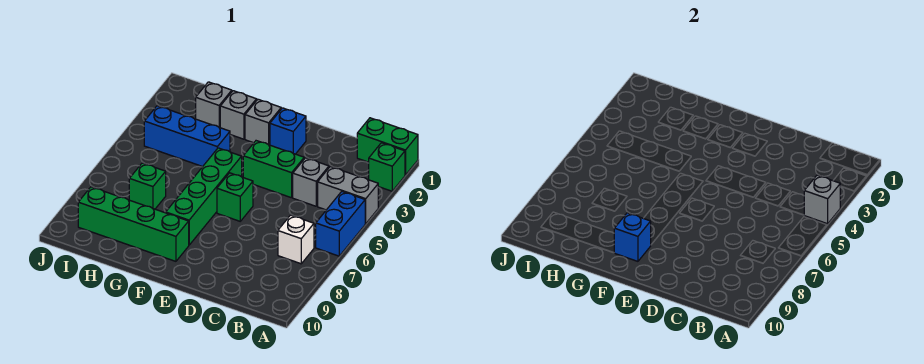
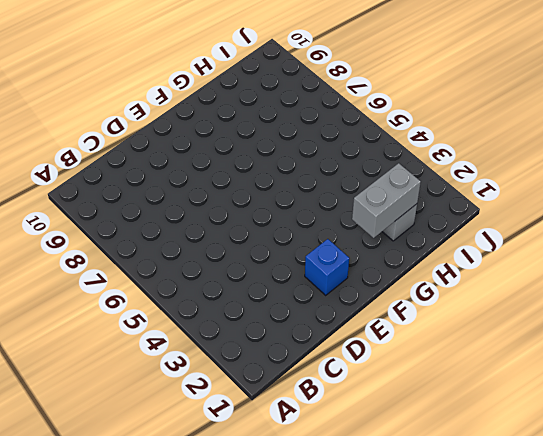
grey 1x2 brick [352,163,421,238] -> grey 1x2 brick moved to [318,167,378,224]
none -> green 1x2 brick [357,118,418,175]
none -> green 1x1 brick [369,143,405,191]
none -> blue 1x2 brick [316,192,365,256]

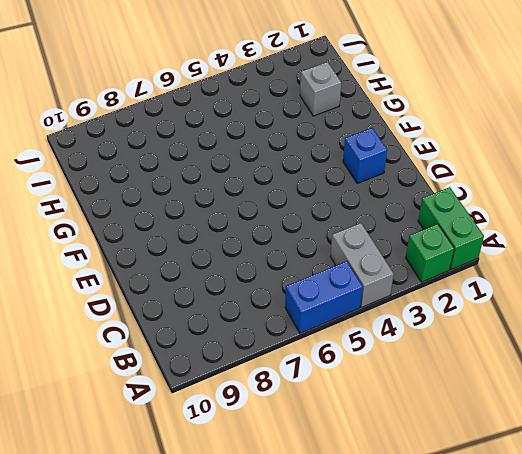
none -> white 1x1 brick [278,215,314,264]
none -> grey 1x1 brick [293,158,329,206]
none -> green 1x2 brick [243,141,304,198]

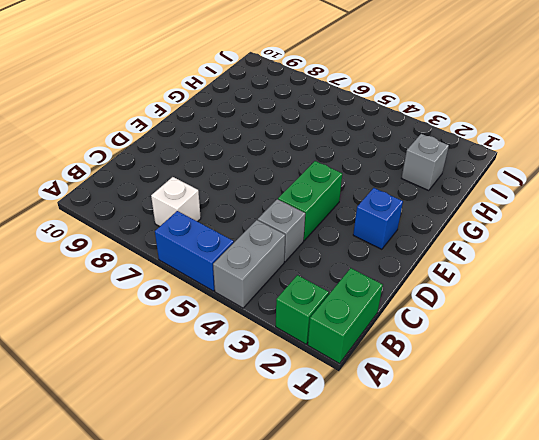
none -> green 1x1 brick [217,173,253,221]
none -> grey 1x1 brick [245,99,281,145]
none -> green 1x4 brick [166,148,242,245]

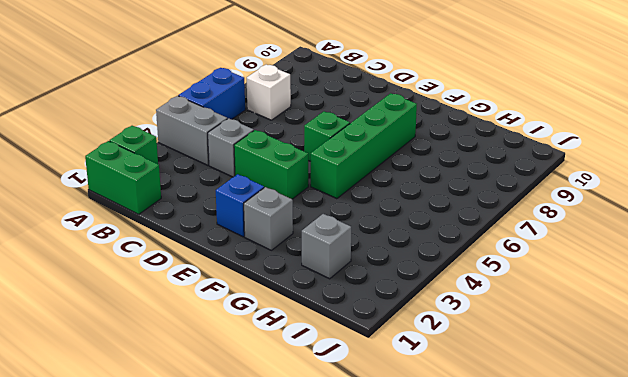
none -> green 1x4 brick [78,187,189,261]
none -> grey 1x1 brick [220,91,257,139]
none -> blue 1x3 brick [144,106,230,167]

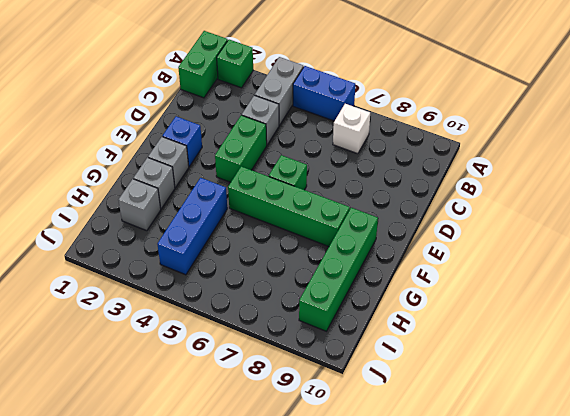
none -> green 1x1 brick [129,163,166,209]
none -> grey 1x1 brick [804,175,840,224]
none -> blue 1x1 brick [614,213,651,261]

